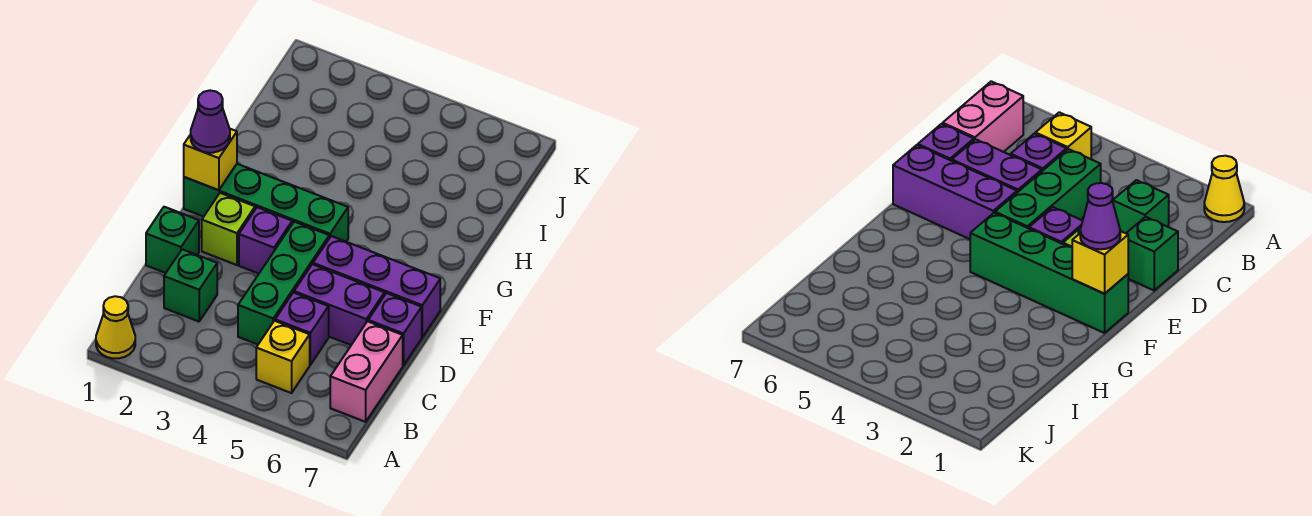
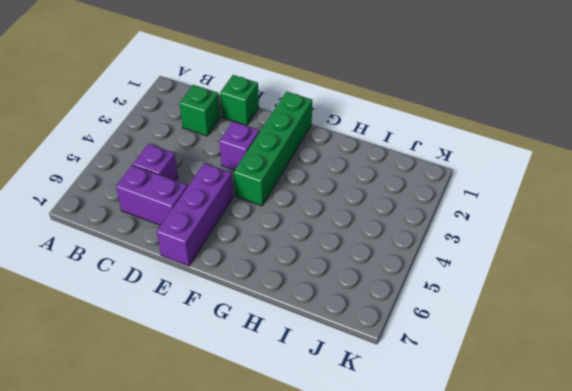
purple 1x2 brick [116,165,188,225] -> purple 1x2 brick turned to [294,264,385,345]
none -> yellow 1x1 cone [96,296,135,358]
none -> yellow 1x1 brick [256,321,310,393]
none -> pink 1x2 brick [330,321,403,422]

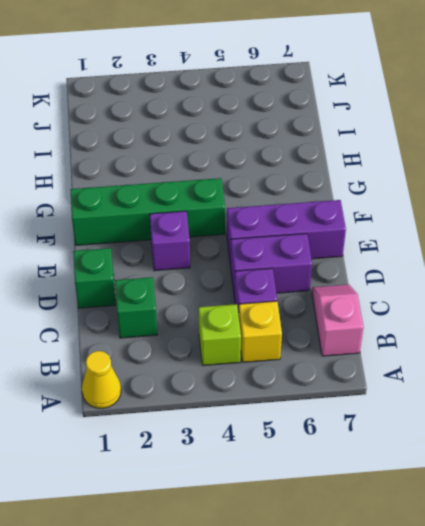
lime 1x1 brick [199,304,241,365] -> lime 1x1 brick moved to [202,193,255,265]
pink 1x2 slope [312,284,364,356] -> pink 1x2 brick [330,321,403,422]
none -> green 1x3 brick [238,222,329,344]
none -> purple 1x1 brick [368,293,422,365]
none -> yellow 1x1 brick [184,129,237,190]

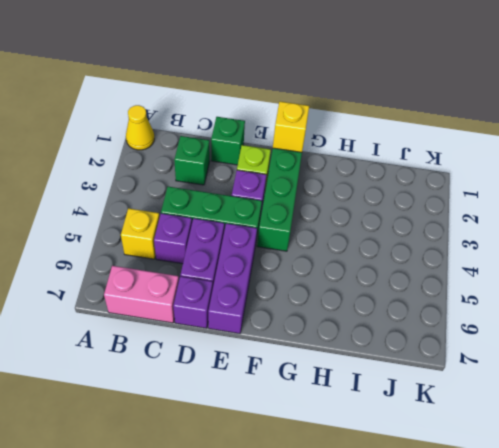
none -> purple 1x1 cone [191,90,230,153]

